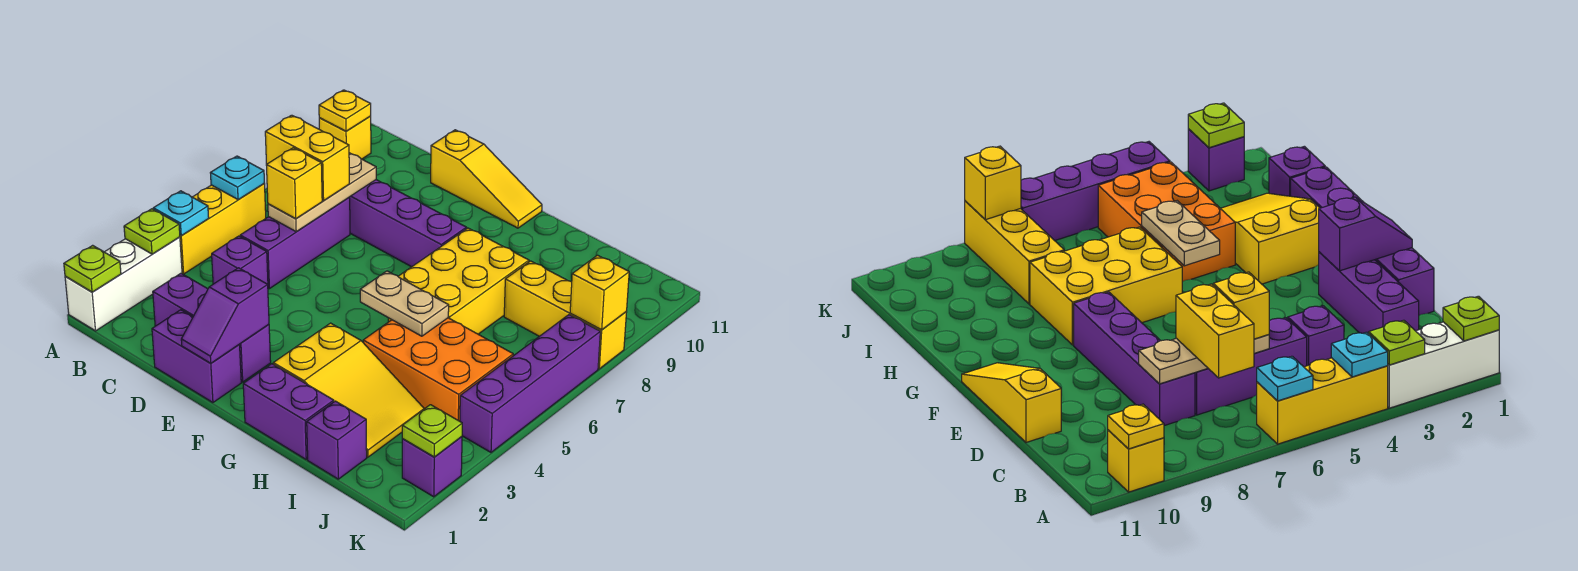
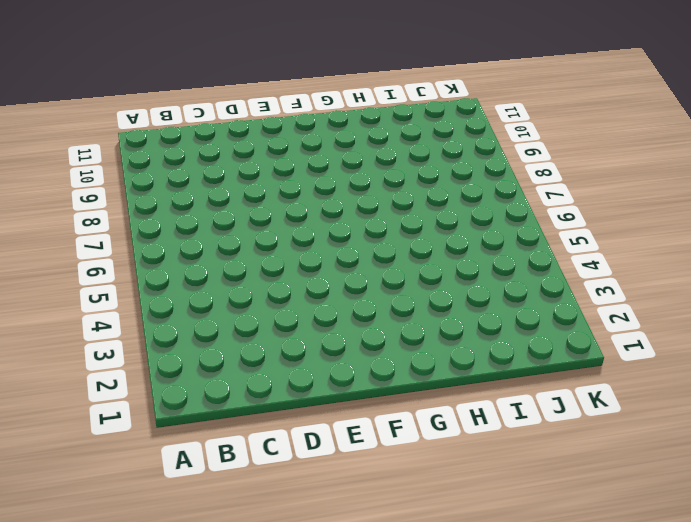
none -> white 1x3 brick [65,237,182,331]
none -> yellow 1x3 brick [180,184,266,274]
none -> yellow 1x1 brick [319,116,371,159]

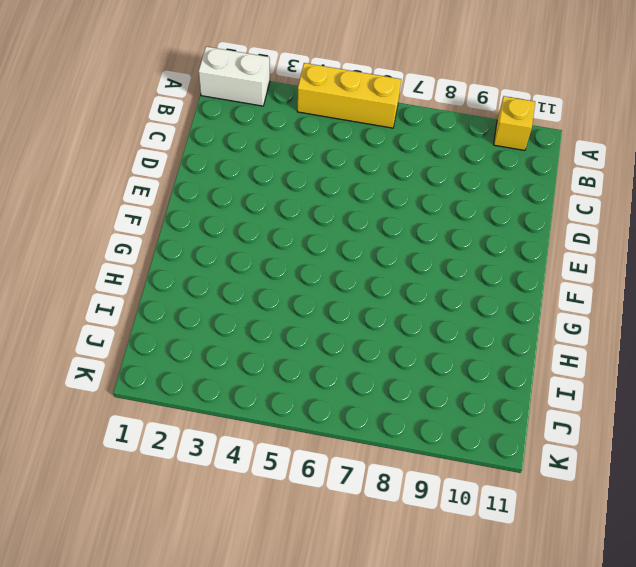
white 1x2 brick [198,47,270,106] -> white 1x3 brick [65,237,182,331]
none -> purple 1x3 brick [153,273,271,382]
none -> purple 1x1 brick [212,236,268,285]
none -> purple 1x3 brick [240,197,350,289]

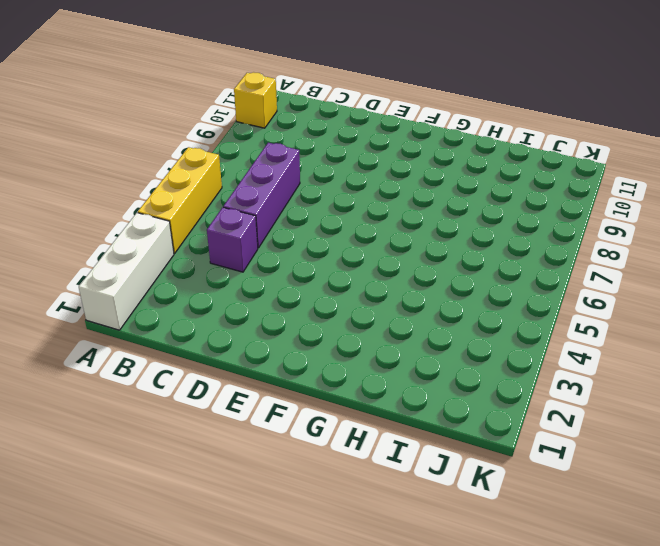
none -> purple 1x3 brick [153,273,271,382]
none -> purple 1x4 brick [350,180,467,267]
none -> purple 1x2 brick [152,310,241,403]

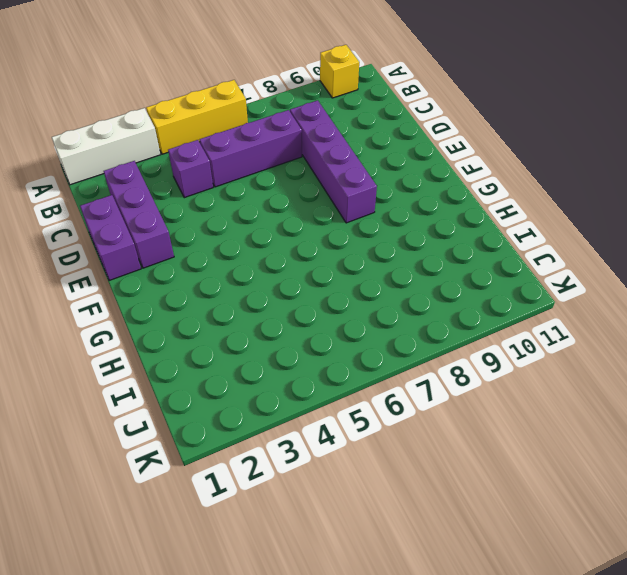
none -> yellow 1x3 slope [431,130,542,228]
none -> purple 1x2 brick [243,364,334,459]
none -> yellow 2x3 slope [273,323,424,457]

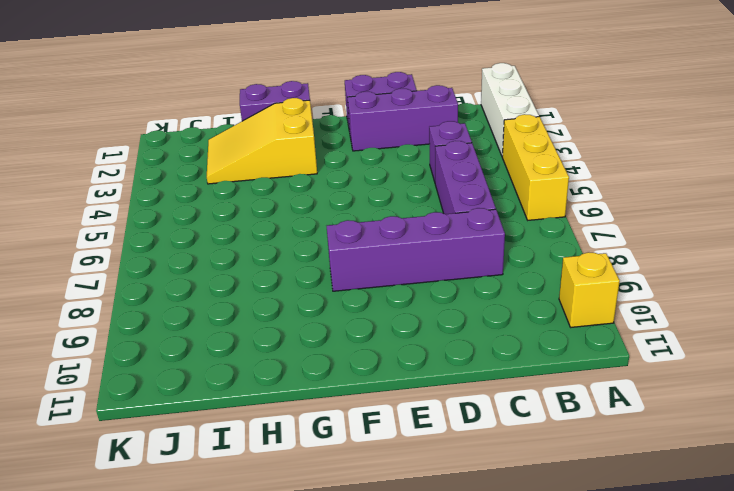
none -> yellow 1x3 slope [431,130,542,228]
none -> yellow 2x3 brick [388,228,529,334]
none -> orange 2x3 brick [363,318,513,421]

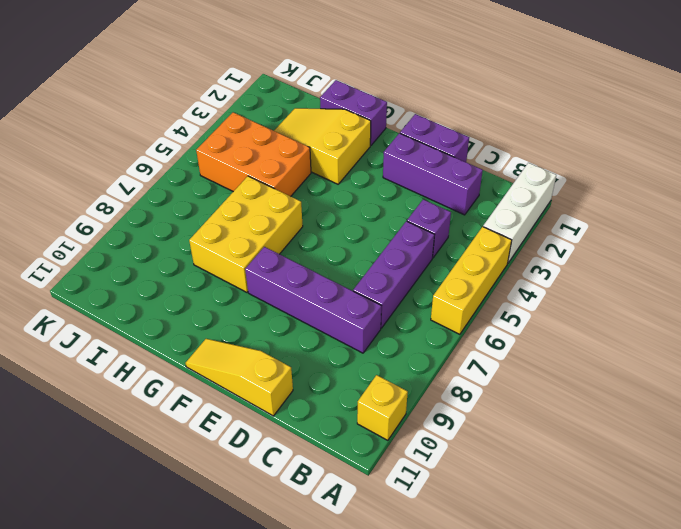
none -> purple 1x1 brick [307,401,367,479]
none -> yellow 1x3 brick [504,261,627,369]
none -> purple 1x1 brick [402,437,462,497]

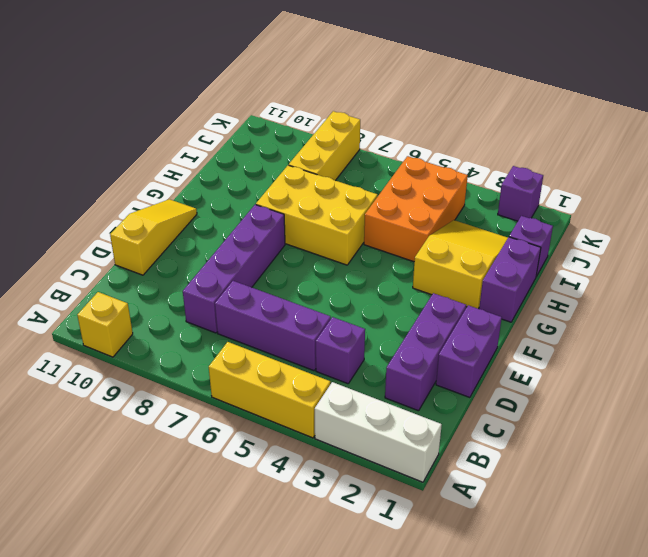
none -> purple 1x4 brick [460,315,600,452]
none -> lime 1x1 plate [64,245,121,292]
none -> lime 1x1 plate [124,209,180,254]

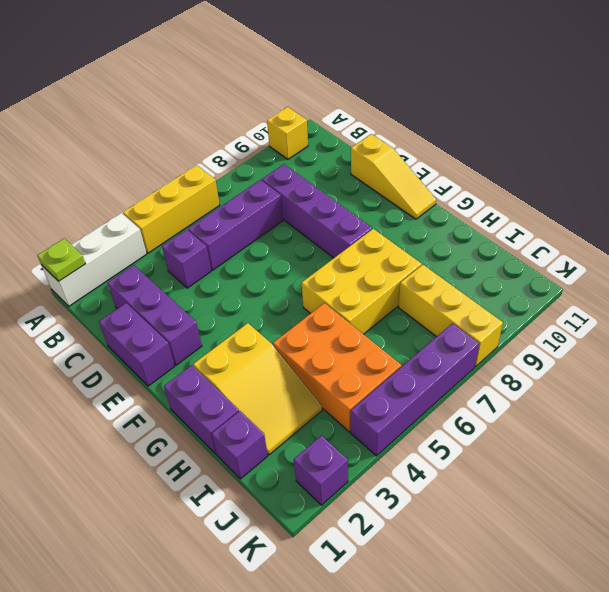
none -> lime 1x1 plate [124,209,180,254]
none -> cyan 1x1 plate [153,191,209,236]
none -> cyan 1x1 plate [211,156,264,200]

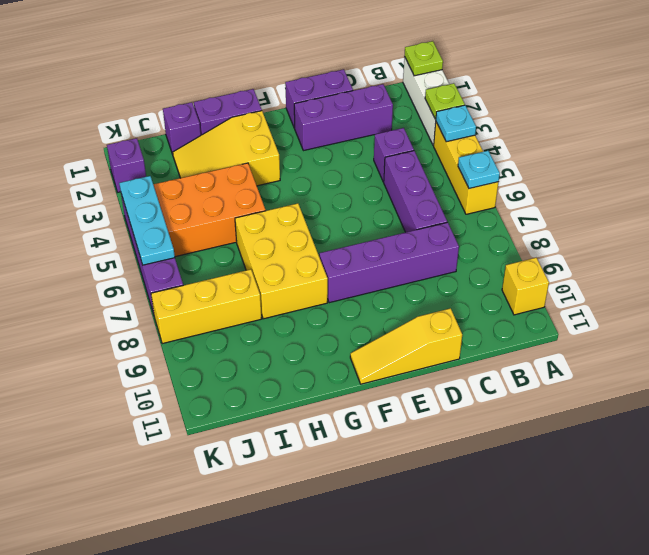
cyan 1x3 plate [119,176,175,265] -> none
none -> yellow 1x1 plate [319,90,371,131]
none -> tan 1x3 plate [268,153,376,232]
none -> purple 1x2 slope [181,268,269,363]

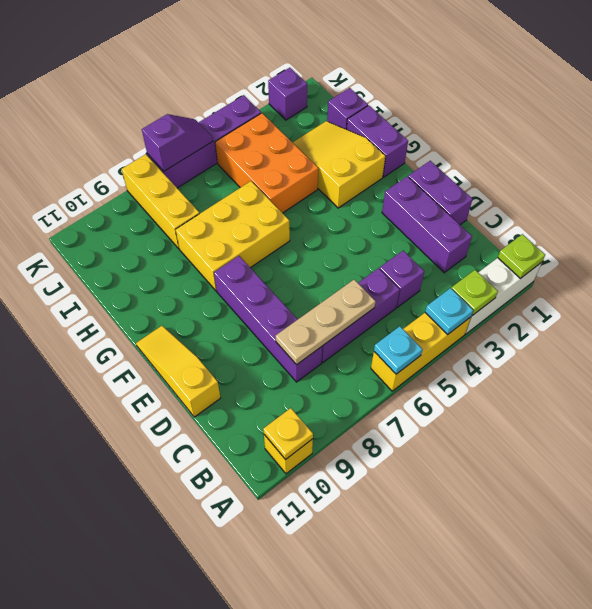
purple 1x2 slope [142,114,213,171] -> purple 1x2 slope moved to [181,268,269,363]
none -> tan 1x2 plate [360,271,449,336]
none -> lime 1x1 plate [402,405,462,457]
none -> yellow 1x1 brick [570,255,629,330]

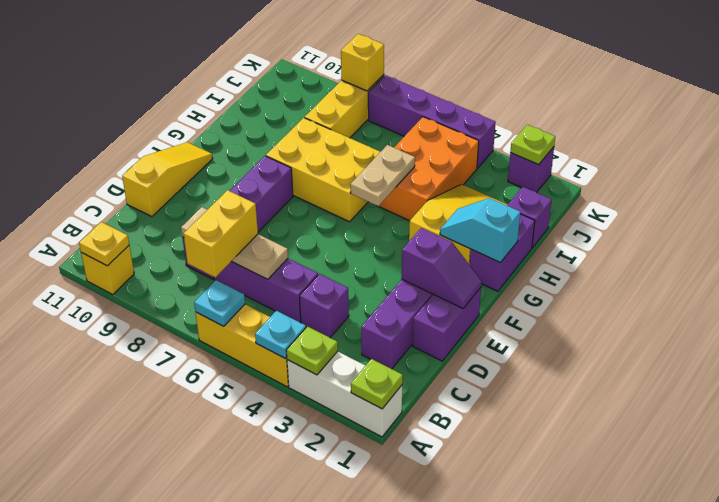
cyan 1x2 slope [440,198,520,263] -> none
none -> yellow 1x1 brick [266,148,322,219]

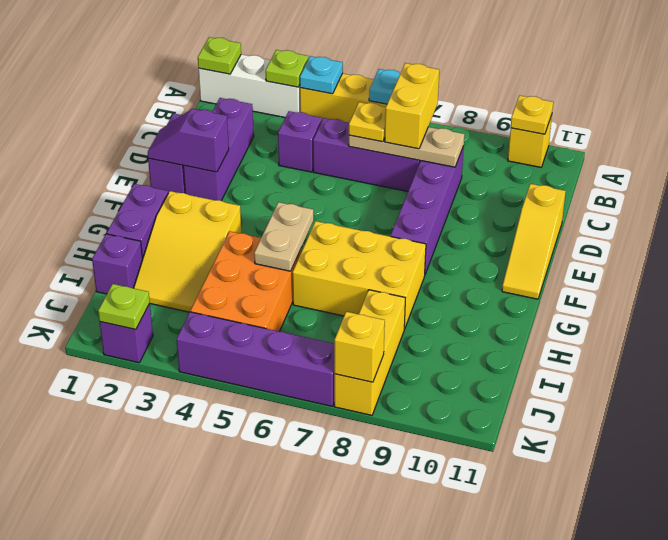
yellow 1x1 plate [349,102,386,142] -> yellow 1x1 brick [266,148,322,219]

